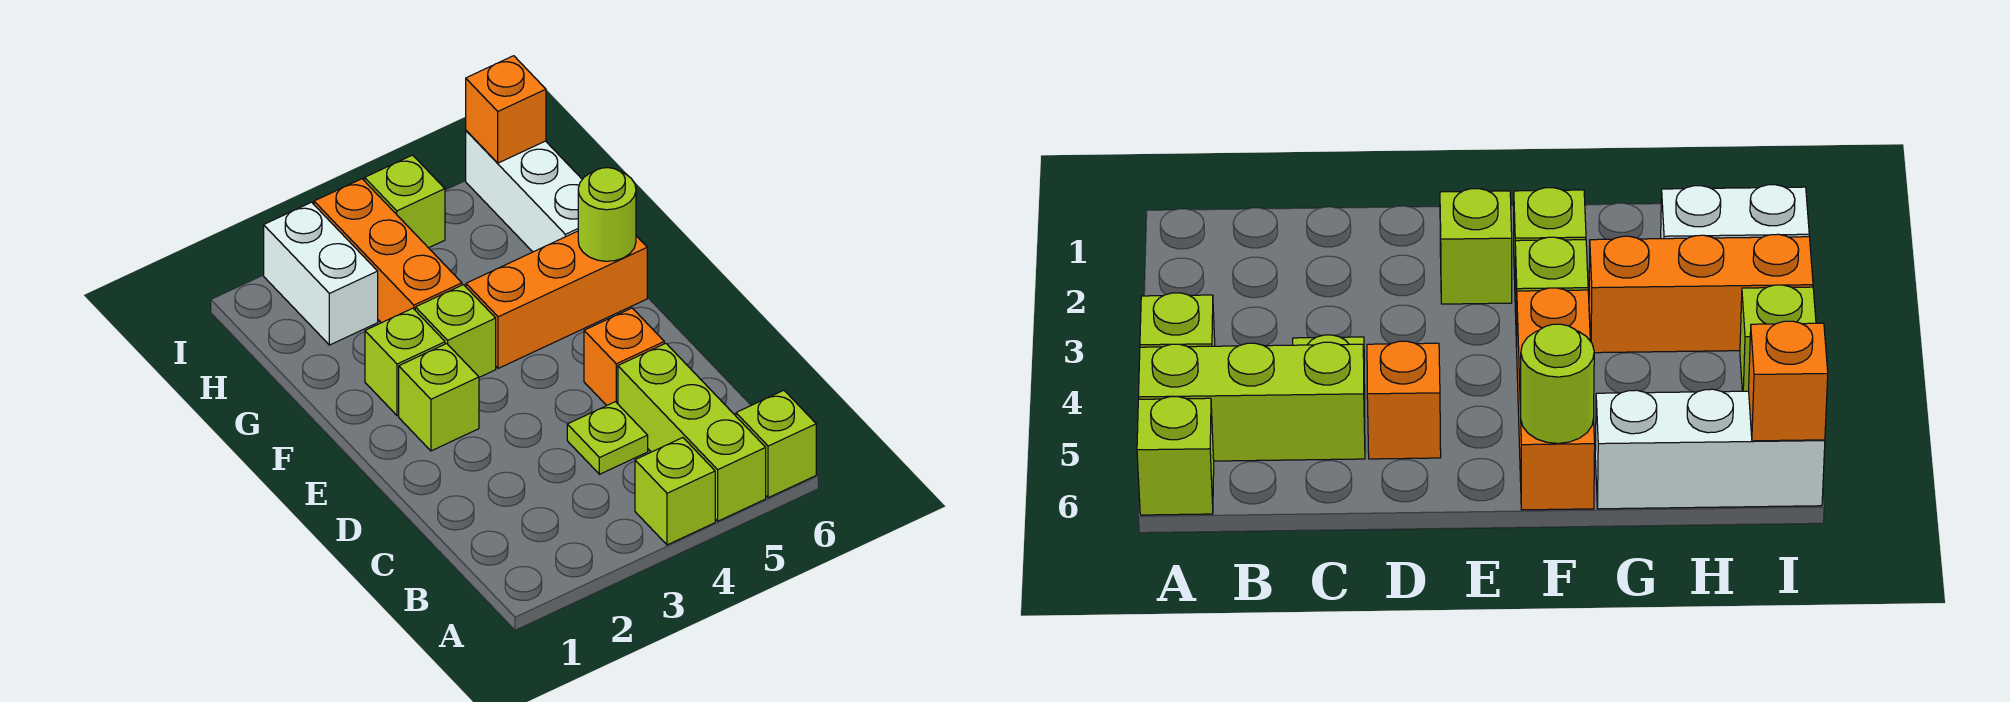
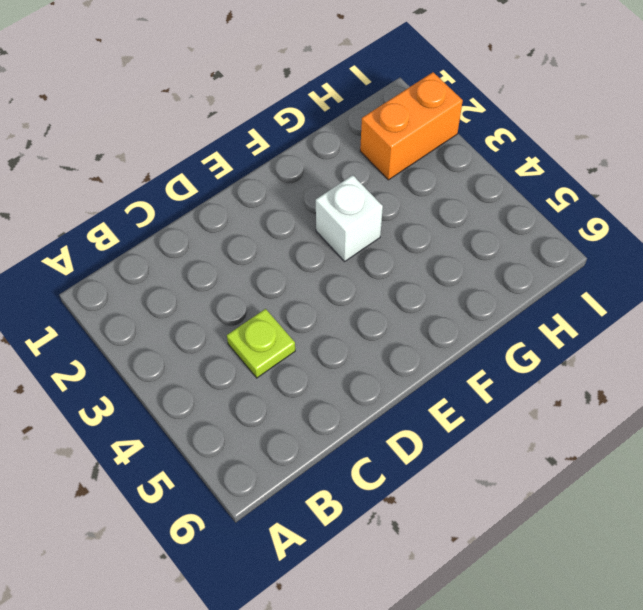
white 1x1 brick [316,175,383,261] -> lime 1x1 brick [415,285,496,377]
orange 1x2 brick [360,72,463,180] -> white 1x2 brick [264,202,378,345]
none -> lime 1x1 brick [635,438,715,545]
none -> lime 1x3 brick [618,343,766,521]
none -> lime 1x1 brick [736,390,816,498]

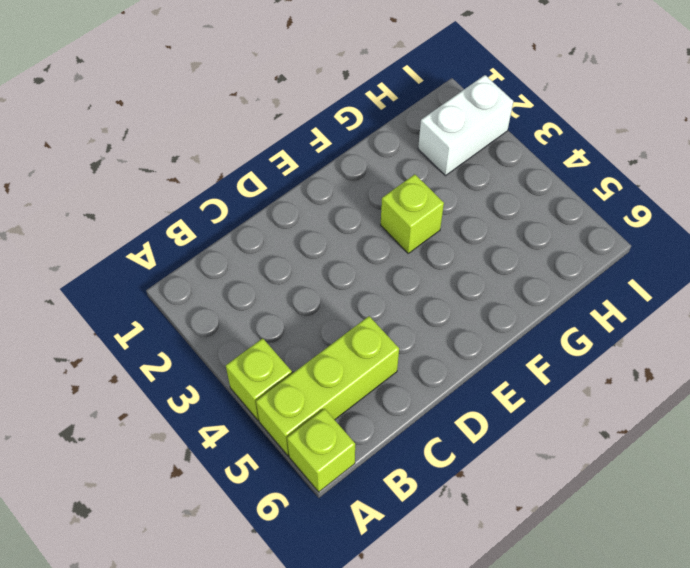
none -> lime 1x1 plate [567,402,648,474]
none -> orange 1x1 brick [584,308,664,405]
none -> lime 1x1 brick [399,344,479,451]

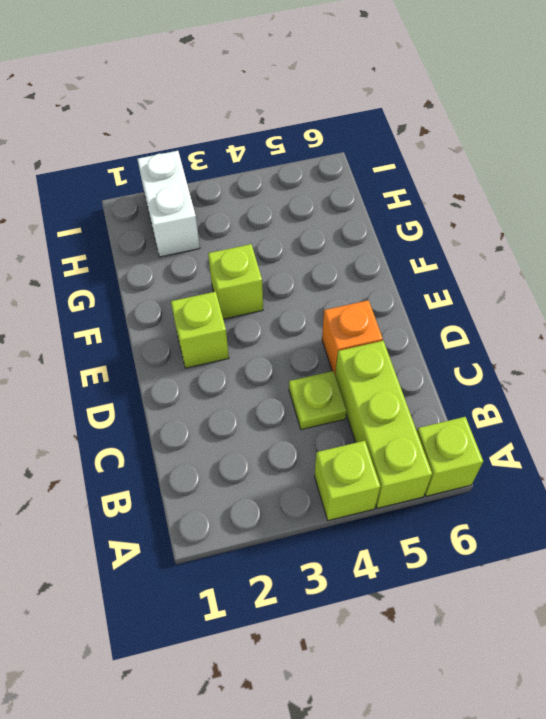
none -> lime 1x1 brick [365,308,445,416]
none -> orange 1x3 brick [466,231,647,368]
none -> orange 1x3 brick [314,179,462,323]

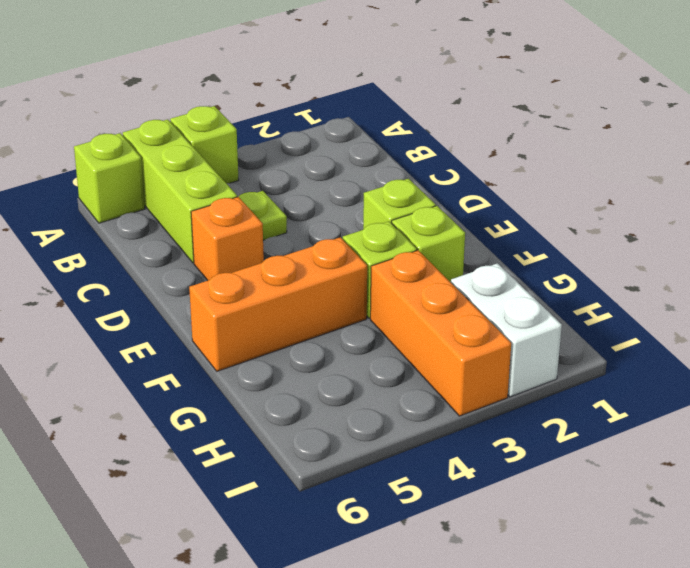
none -> white 1x3 brick [466,131,582,252]
none -> lime 1x1 brick [365,155,445,248]
none -> lime 1x1 round brick [578,168,636,261]

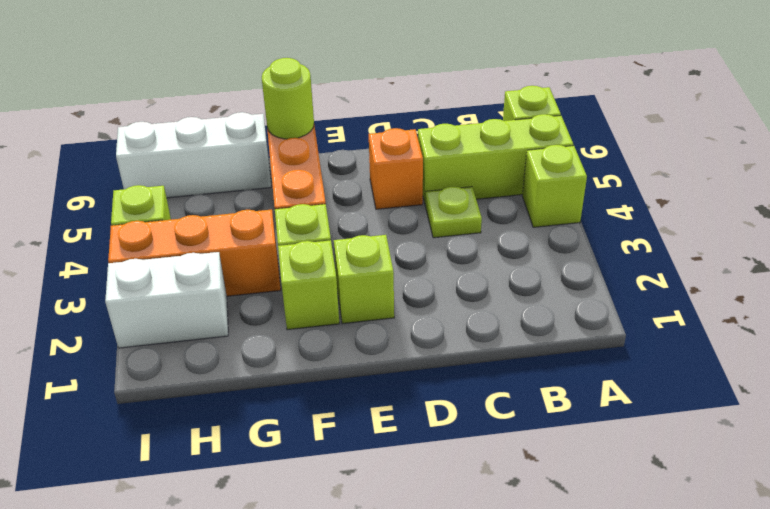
none -> orange 1x1 brick [466,56,546,163]

